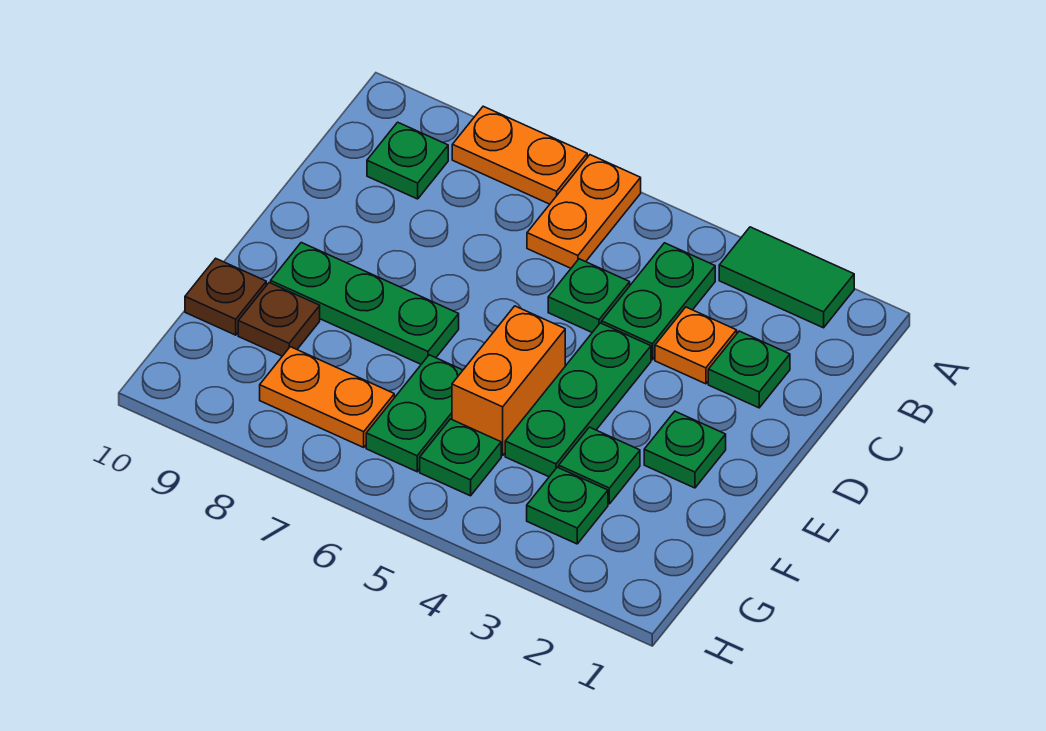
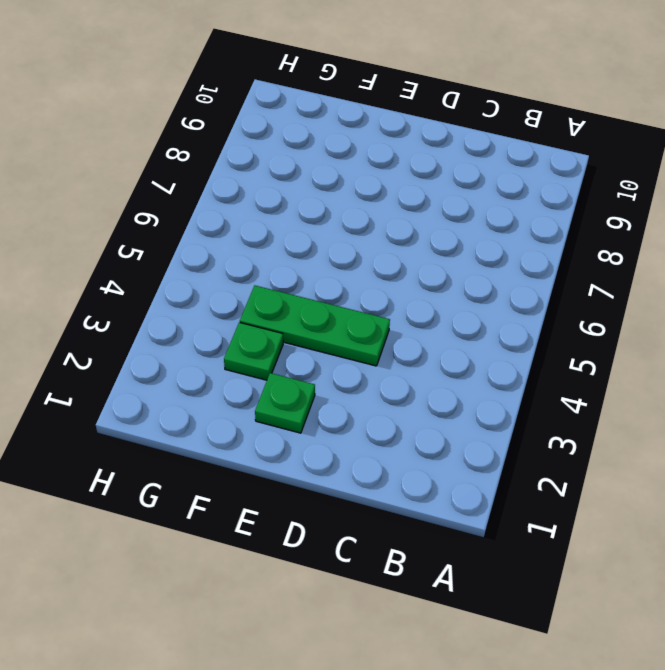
none -> green 1x2 tile [719,227,854,328]
none -> orange 1x2 plate [527,155,641,268]
none -> orange 1x2 plate [452,106,587,204]

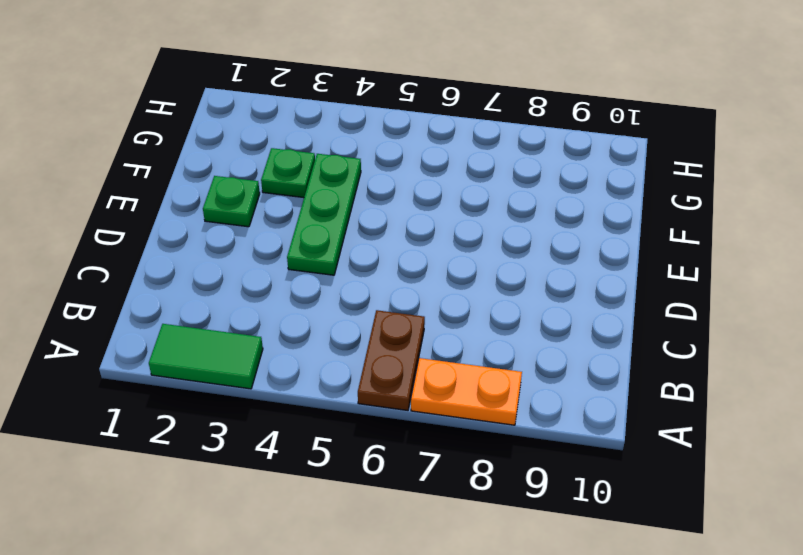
brown 1x2 plate [358,310,425,410] -> orange 1x2 plate [527,155,641,268]
none -> green 1x2 plate [602,243,715,360]
none -> green 1x1 plate [367,122,448,199]
none -> green 1x1 plate [708,331,790,408]

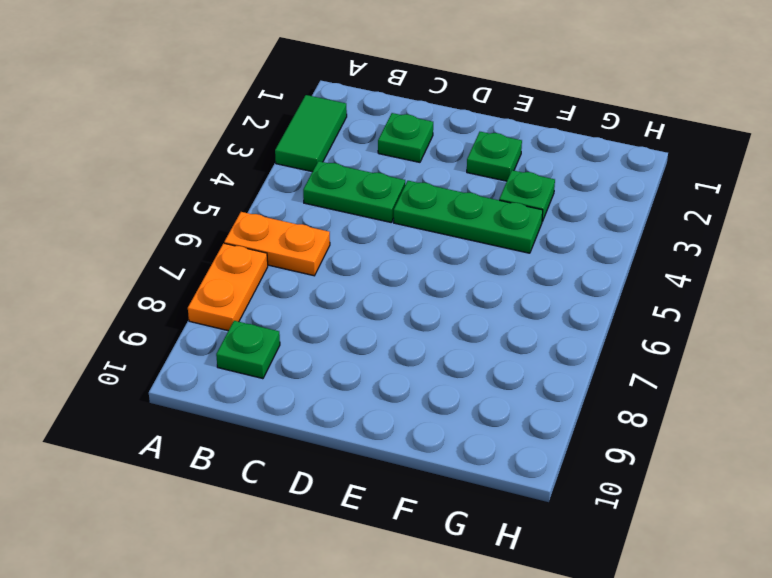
none -> orange 1x1 plate [655,307,737,384]
none -> green 1x1 plate [548,259,630,332]
none -> orange 1x2 brick [452,306,565,456]

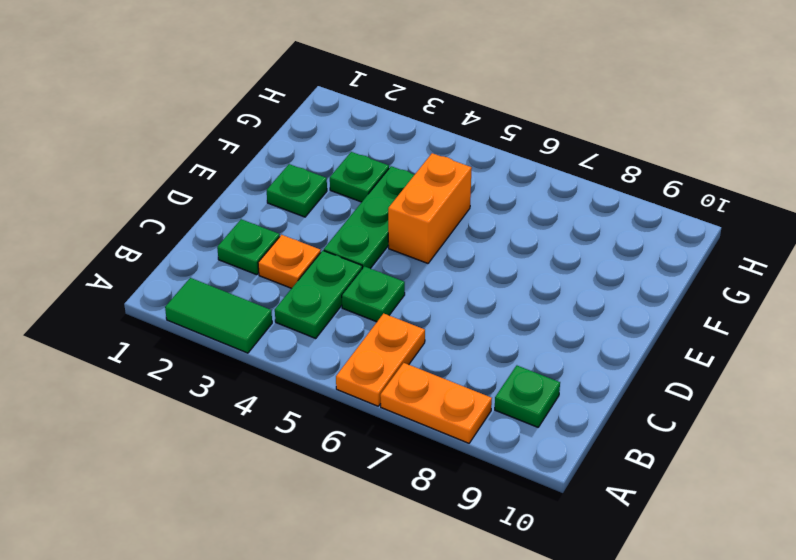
none -> green 1x3 plate [271,243,459,364]
none -> green 1x2 plate [366,355,463,472]
none -> brown 1x1 plate [238,283,320,356]

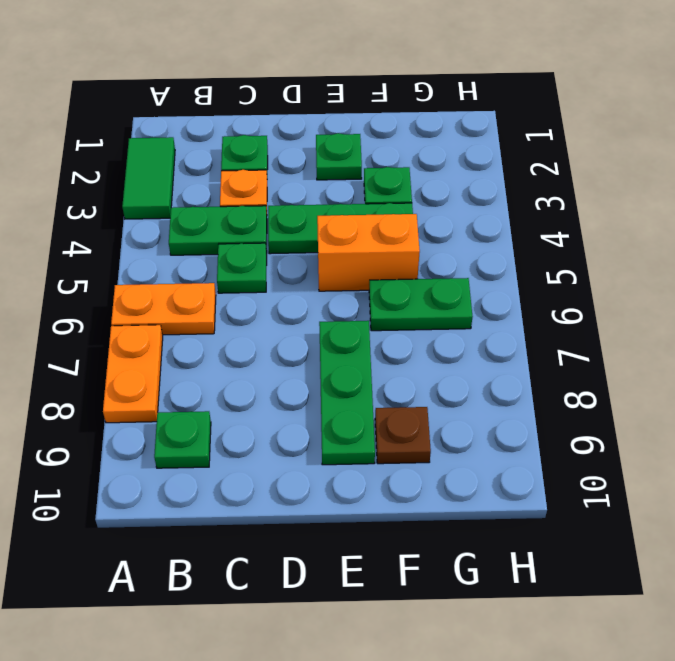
none -> brown 1x1 plate [185,258,266,335]
none -> green 1x1 plate [527,467,608,544]
none -> green 1x1 plate [420,419,501,496]

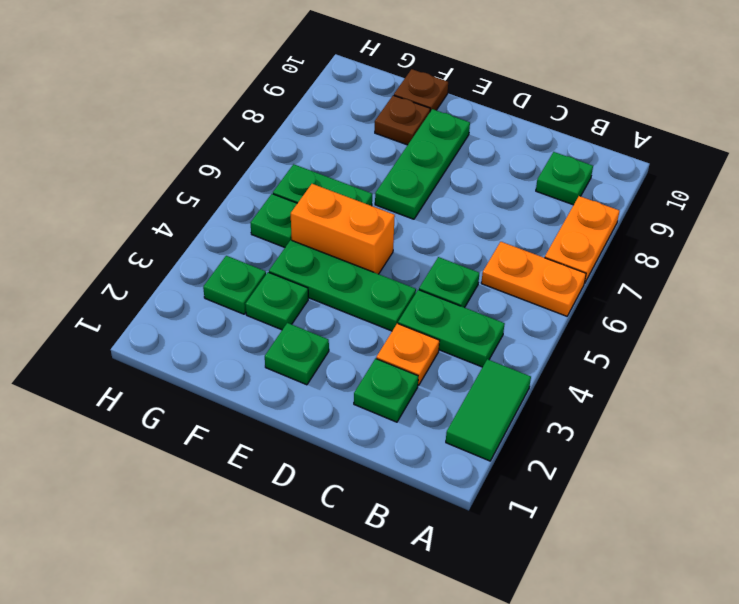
none -> orange 1x2 plate [260,347,394,447]

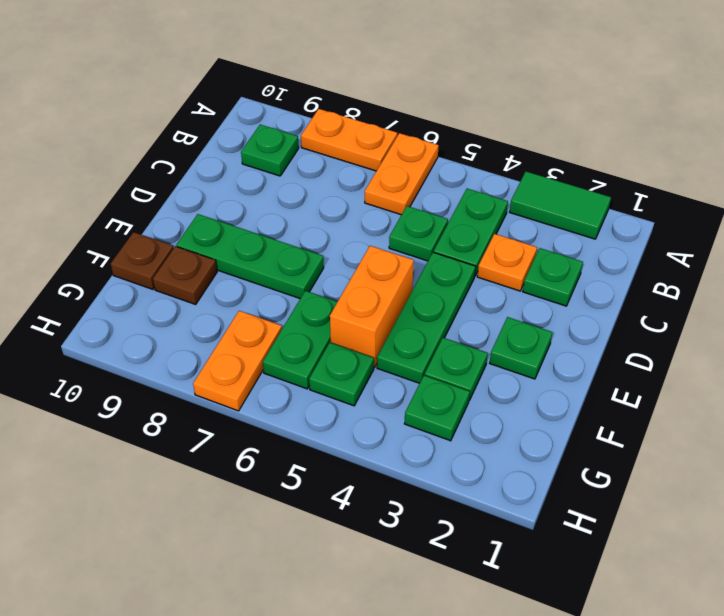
orange 1x2 plate [193,311,282,411] -> orange 1x2 plate turned to [260,347,394,447]

